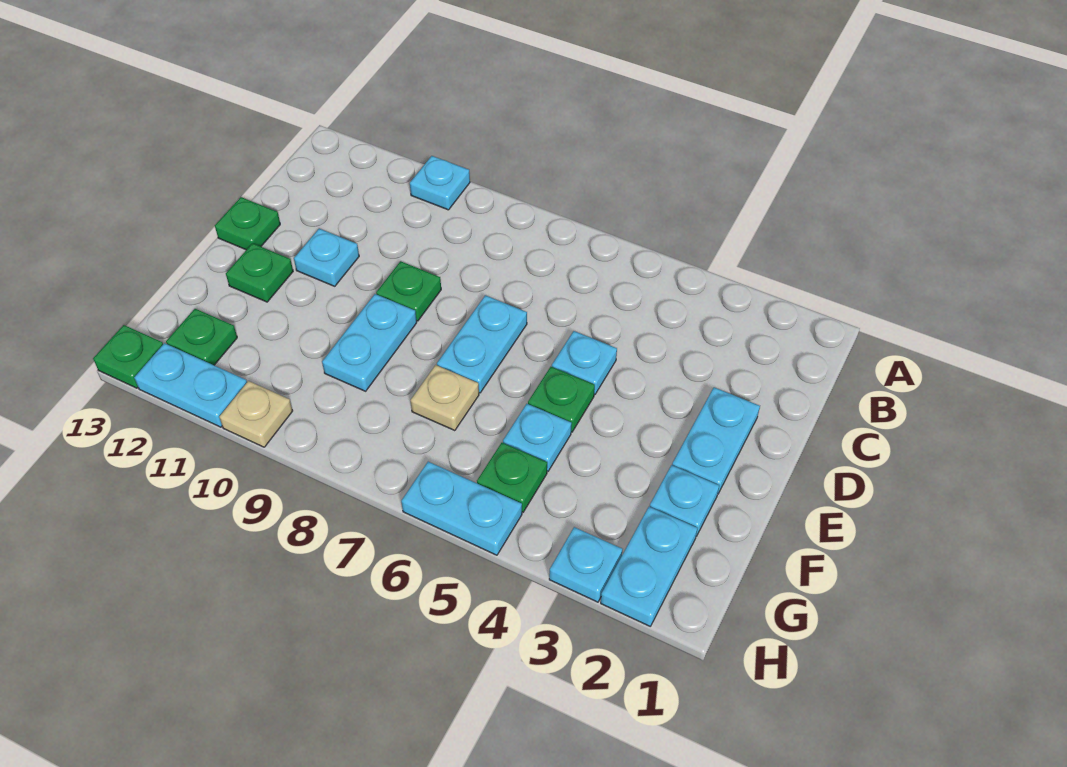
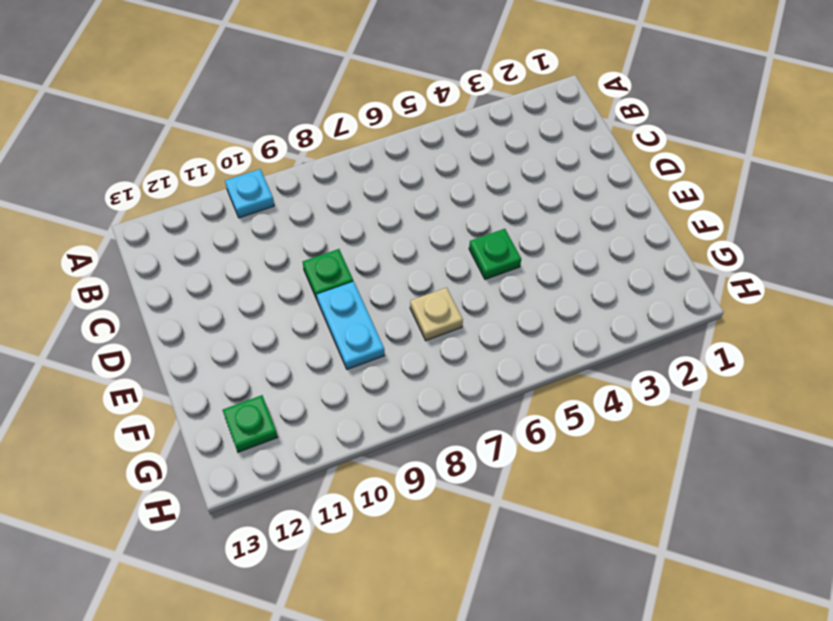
none -> cyan 1x2 plate [672,387,760,493]
none -> cyan 1x1 plate [552,331,617,394]
none -> cyan 1x2 plate [437,295,527,393]

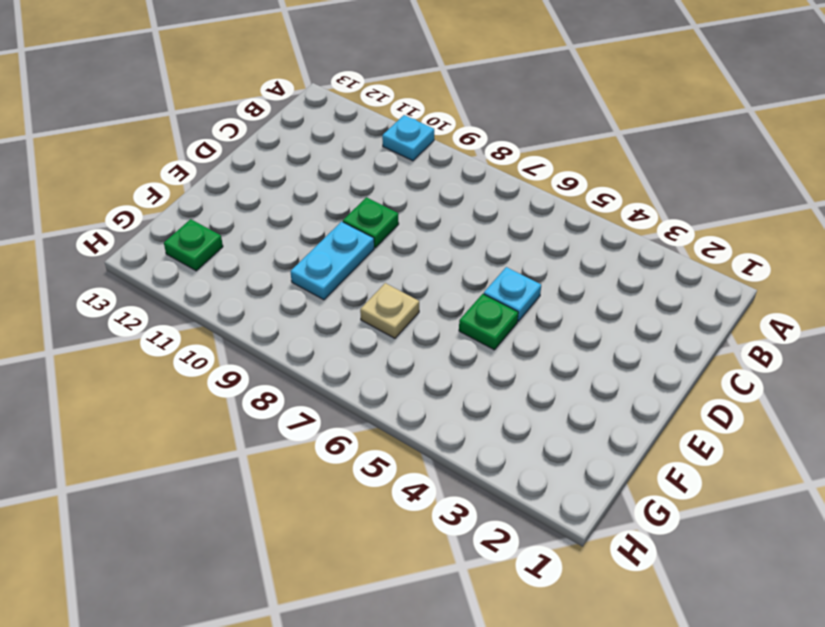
none -> cyan 1x2 plate [672,387,760,493]
none -> cyan 1x2 plate [437,295,527,393]
none -> cyan 1x1 plate [294,229,359,286]

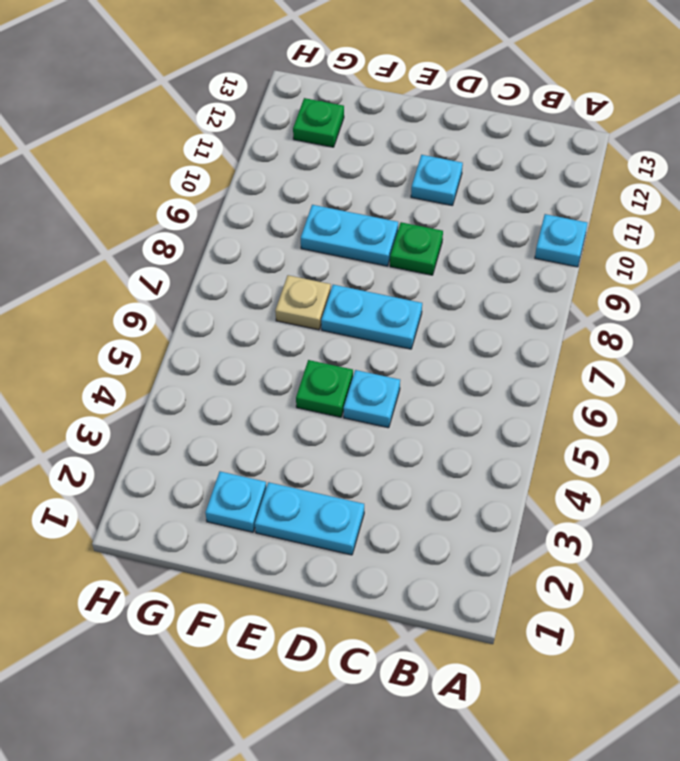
none -> green 1x1 plate [215,197,280,250]
none -> green 1x1 plate [226,243,293,302]
none -> cyan 1x1 plate [503,404,572,471]

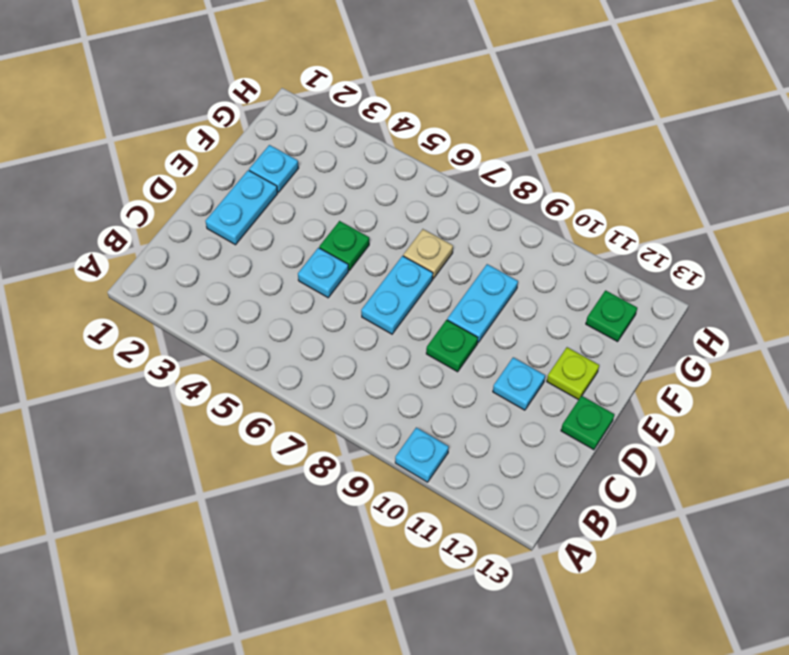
lime 1x1 plate [547,347,599,400] -> green 1x1 plate [226,243,293,302]
none -> cyan 1x1 plate [503,404,572,471]
none -> cyan 1x2 plate [601,507,697,626]
none -> green 1x1 plate [477,443,547,512]

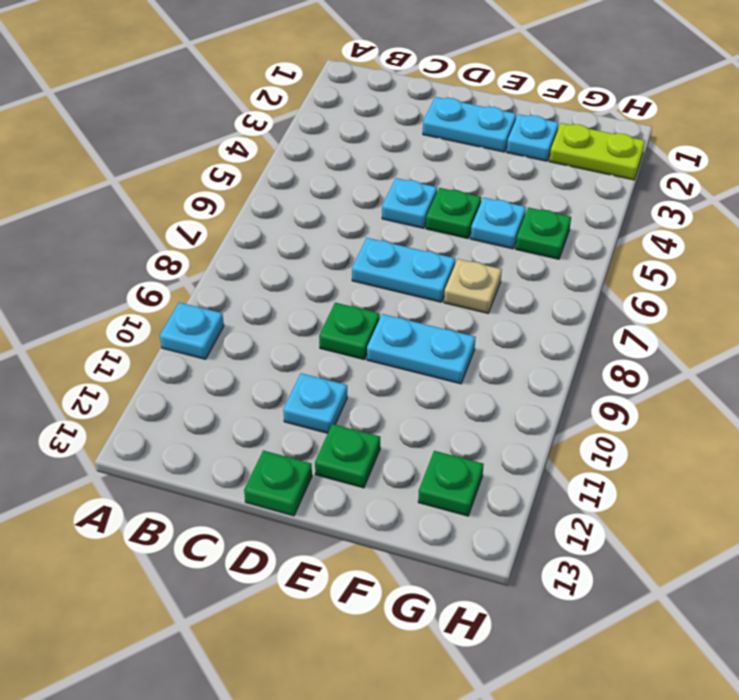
lime 1x2 plate [549,123,645,180] -> cyan 1x2 plate [601,507,697,626]
none -> cyan 1x1 plate [549,527,623,602]
none -> cyan 1x2 plate [401,462,522,555]
none -> tan 1x1 plate [219,381,293,447]

